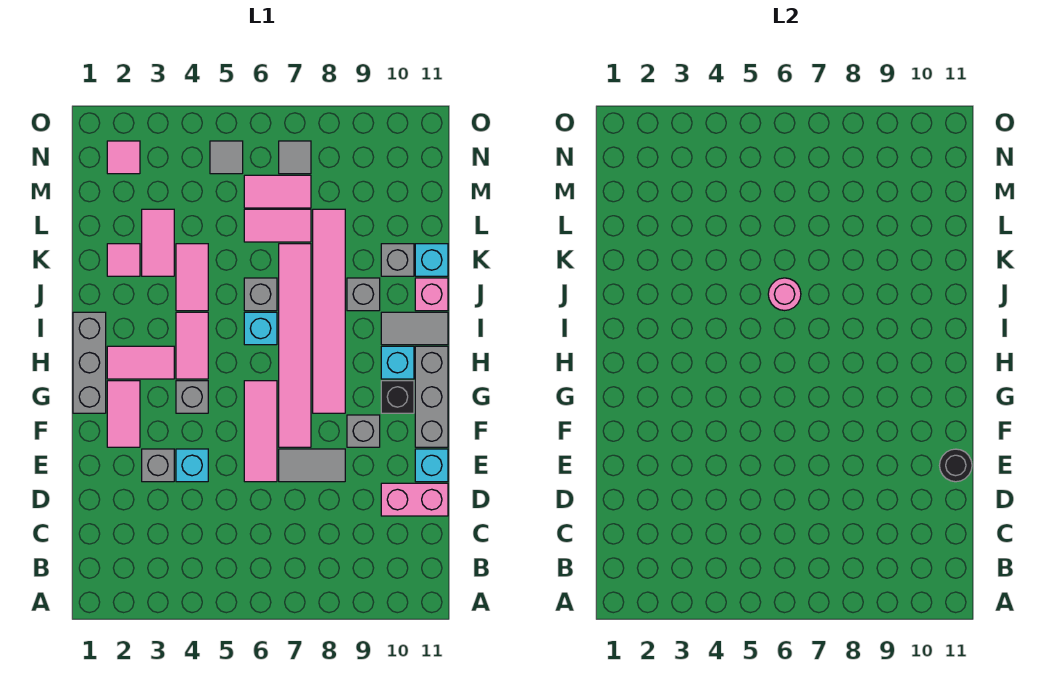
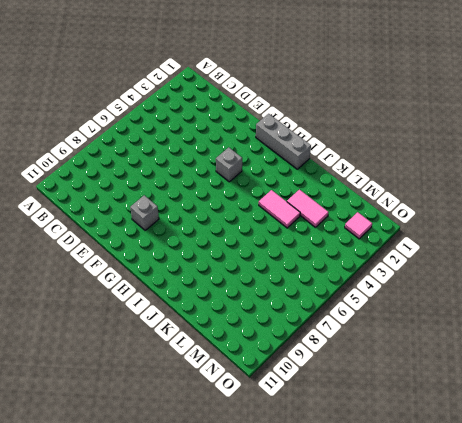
none -> pink 1x2 brick [381,483,448,516]
none -> grey 1x1 brick [142,449,174,482]
none -> cyan 1x1 brick [176,449,208,482]
none -> pink 1x3 tile [244,381,277,482]

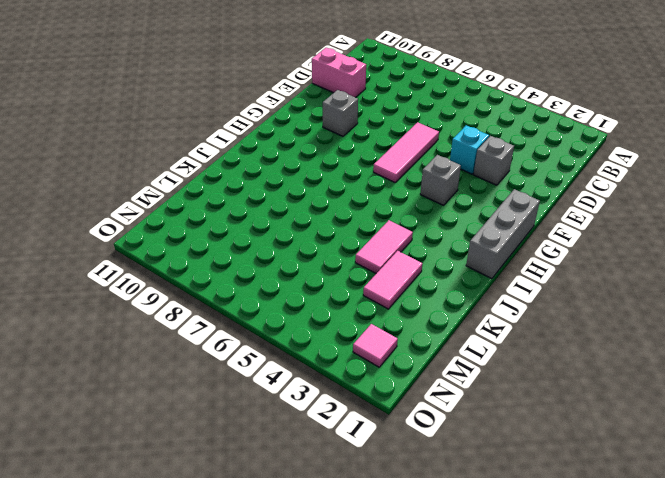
none -> grey 1x2 tile [279,449,345,482]
none -> cyan 1x1 brick [415,449,448,482]
none -> pink 1x2 tile [107,381,140,447]
none -> pink 1x6 tile [279,244,311,447]

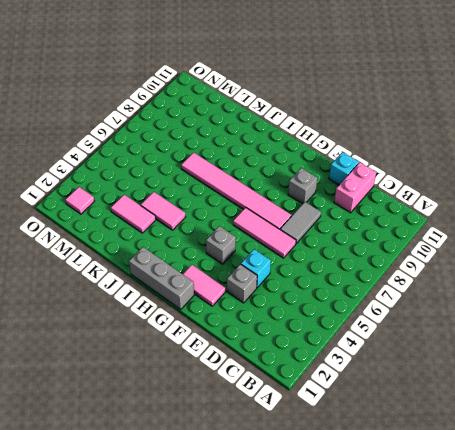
none -> grey 1x3 brick [415,346,448,447]
none -> pink 1x6 tile [313,209,345,413]
none -> black 1x1 brick [381,381,414,413]
none -> pink 1x2 tile [107,346,174,379]

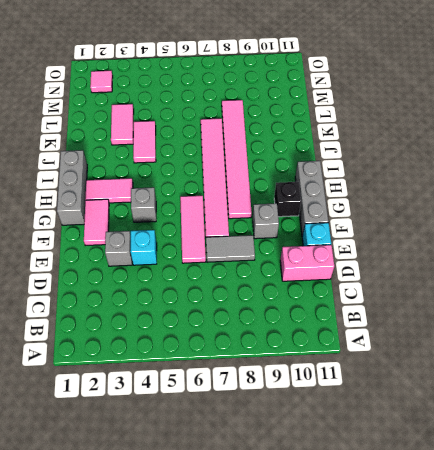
none -> pink 1x2 tile [176,312,208,379]
none -> cyan 1x1 brick [381,346,414,379]
none -> cyan 1x1 brick [244,312,277,345]
none -> grey 1x2 tile [381,312,448,345]

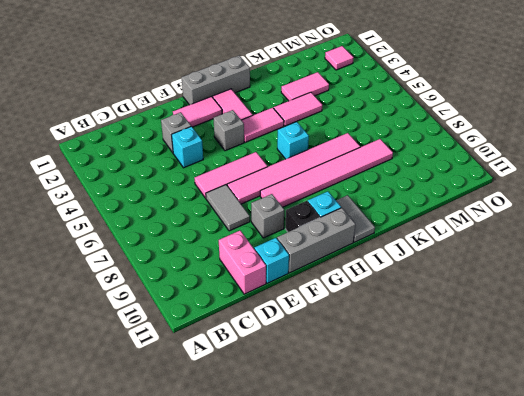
none -> grey 1x1 brick [244,278,277,311]
none -> grey 1x1 brick [347,278,380,311]
none -> pink 1x1 brick [415,278,448,311]
none -> pink 1x1 tile [107,244,140,276]

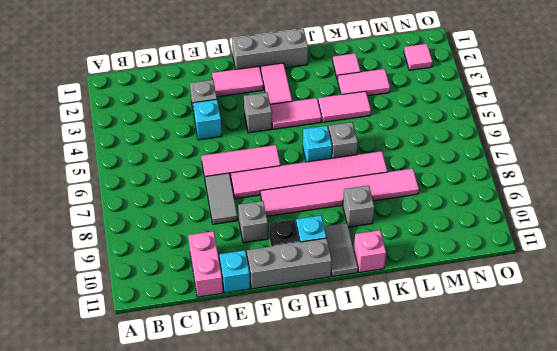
none -> grey 1x1 brick [381,244,414,276]
none -> cyan 1x1 brick [415,244,448,276]
none -> pink 1x2 tile [244,209,311,242]
none -> pink 1x2 tile [244,175,311,208]

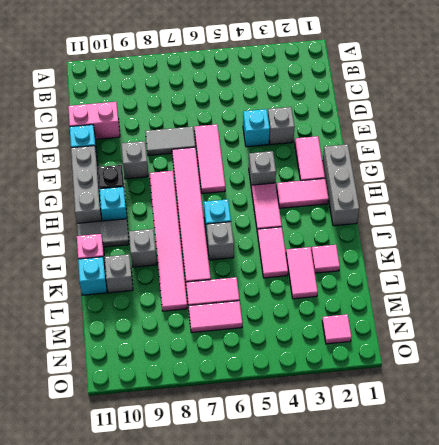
none -> grey 1x1 tile [210,141,243,174]
none -> grey 1x1 tile [279,141,311,174]
none -> black 1x1 round brick [940,449,972,482]
none -> pink 1x1 round brick [768,278,801,311]

